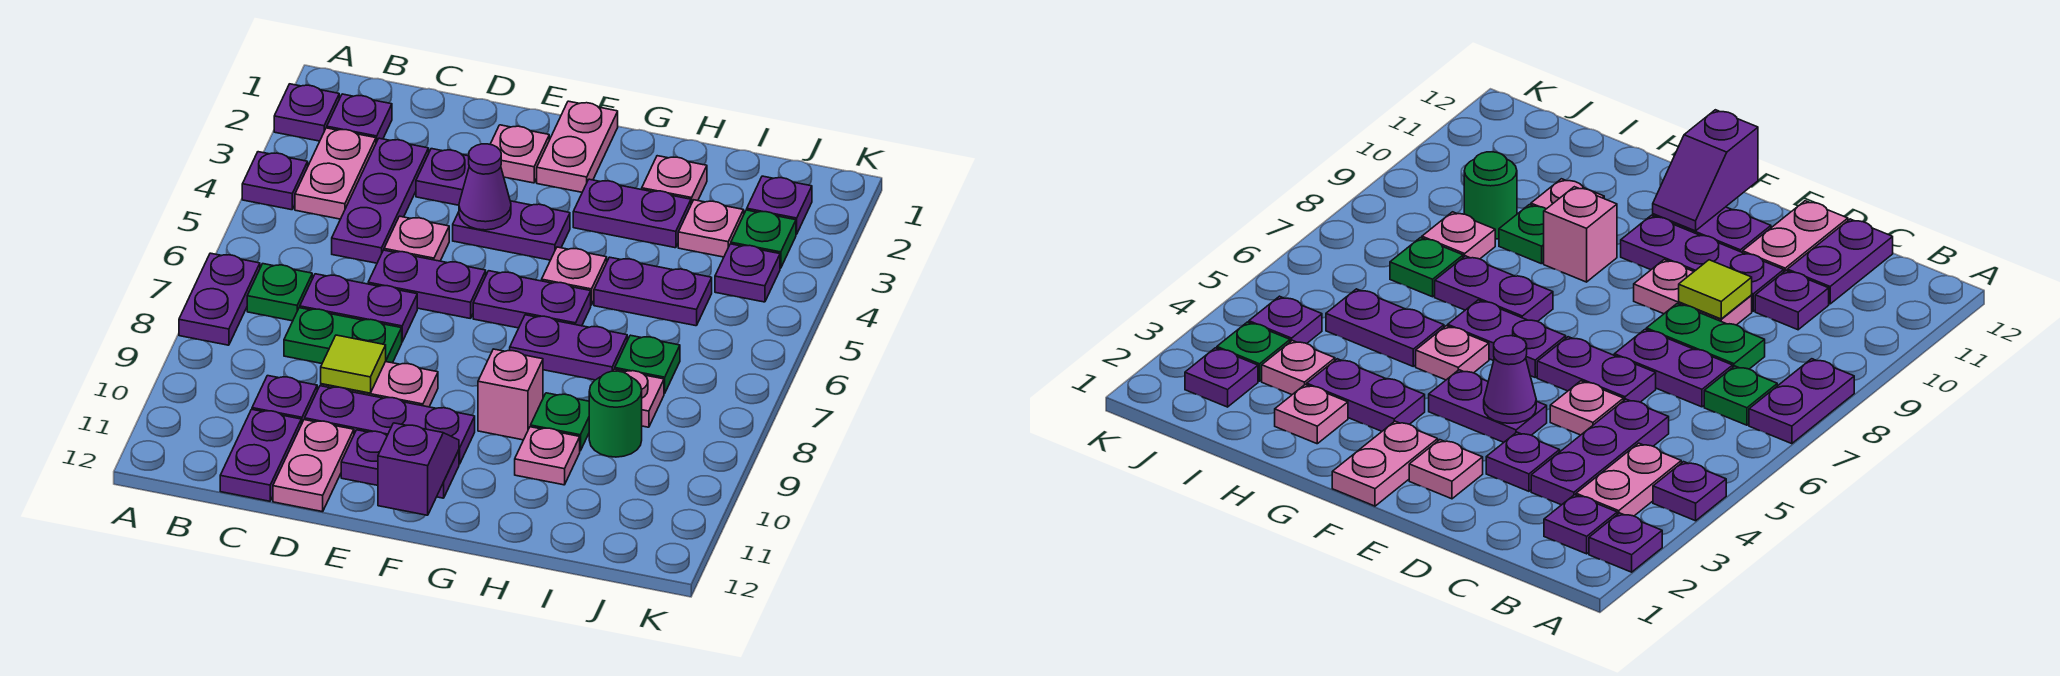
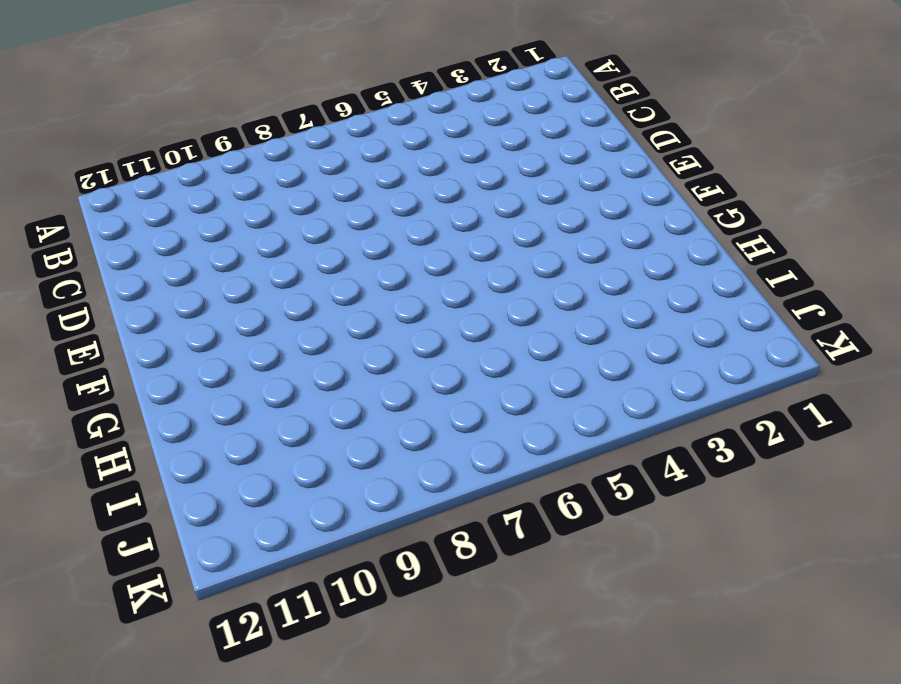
none -> purple 1x1 plate [274,84,339,141]
none -> purple 1x1 plate [242,152,308,210]
none -> purple 1x2 plate [179,253,260,345]
none -> purple 1x1 plate [327,94,392,143]

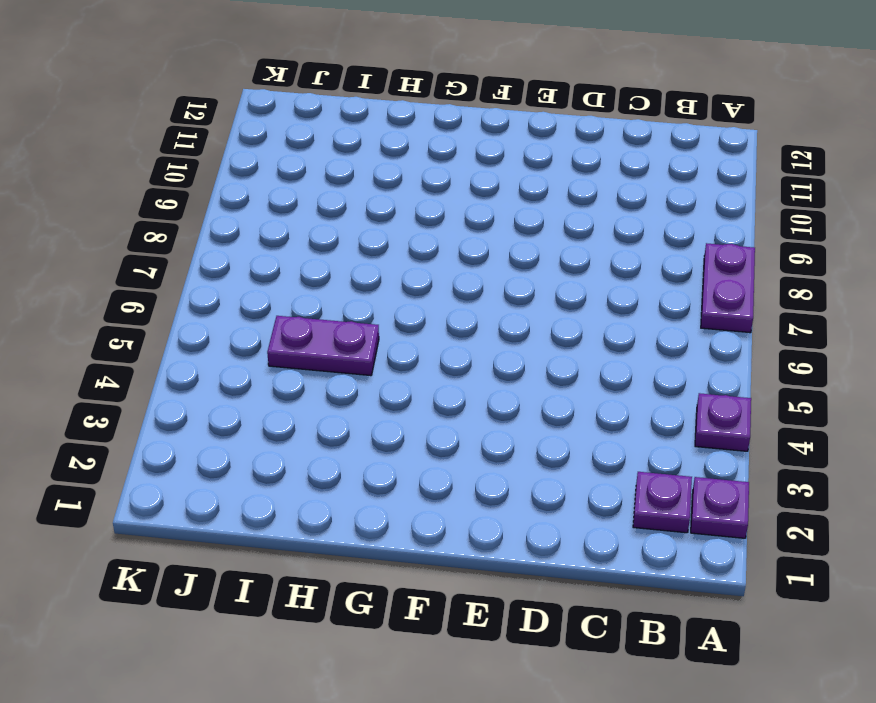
none -> pink 1x2 plate [295,128,376,219]
none -> green 1x1 plate [247,264,312,321]
none -> purple 1x3 plate [332,138,429,263]
none -> purple 1x2 plate [300,274,417,342]

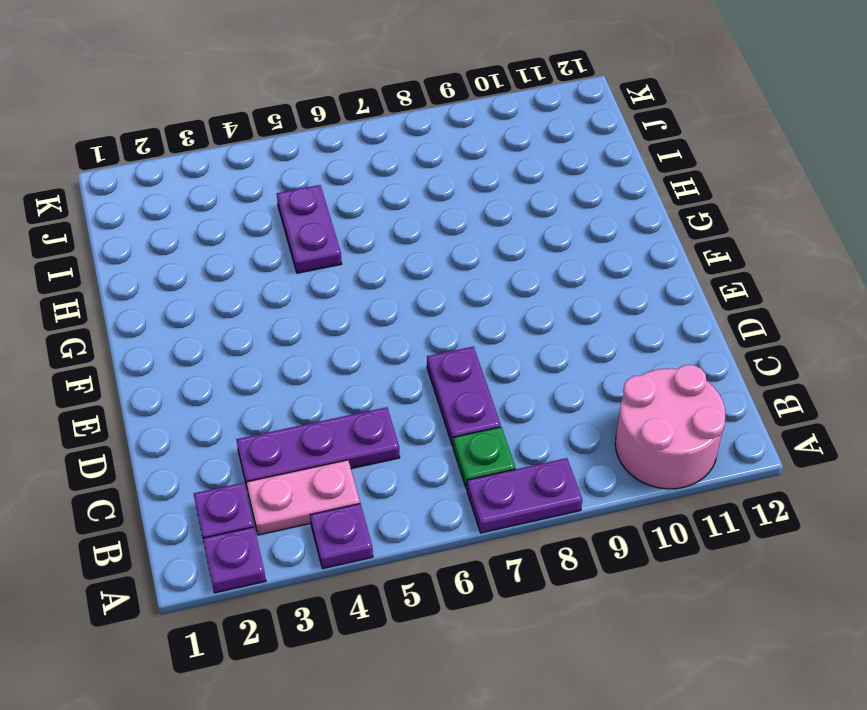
pink 2x2 round brick [615,365,725,489] -> none
none -> green 1x2 plate [284,308,402,363]
none -> purple 1x1 plate [252,376,317,424]
none -> purple 1x2 plate [220,409,301,501]
none -> purple 1x1 plate [416,149,469,205]

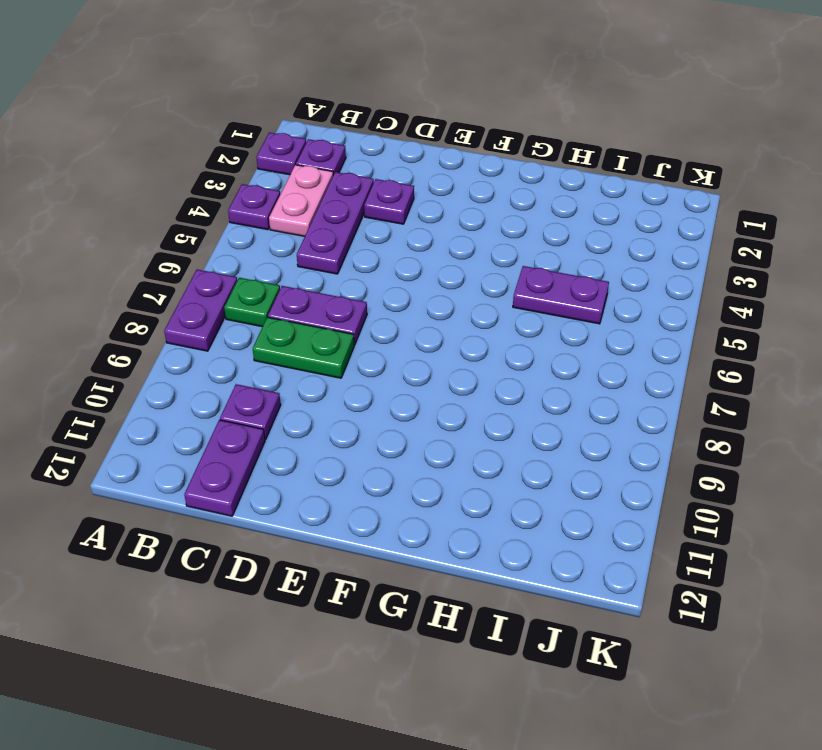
none -> pink 1x1 plate [384,216,449,261]
none -> purple 1x2 plate [368,250,486,319]
none -> pink 1x2 plate [321,362,438,407]
none -> purple 1x3 plate [305,386,475,464]

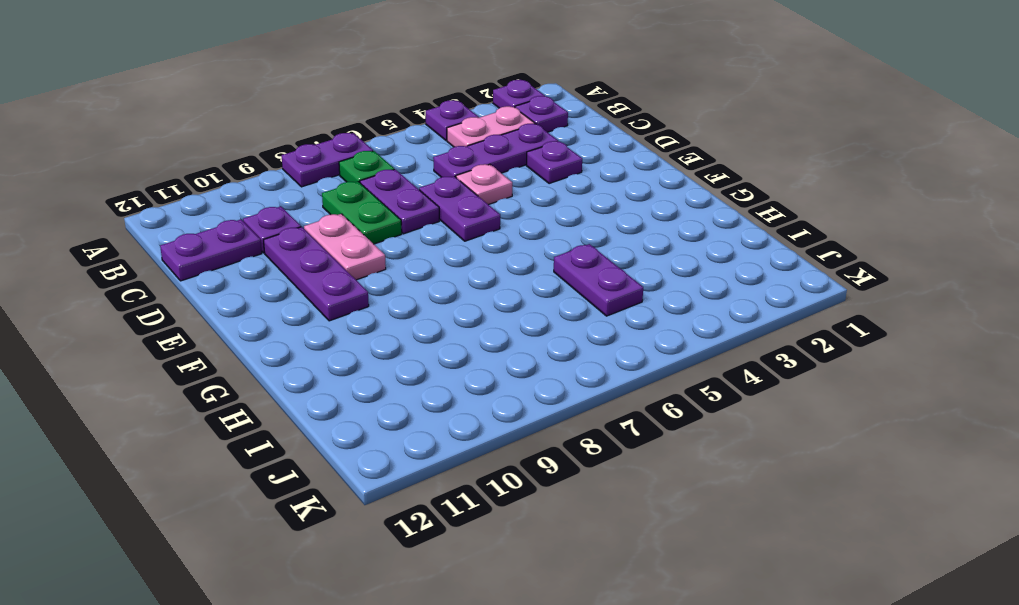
none -> pink 1x2 plate [273,420,354,512]
none -> pink 1x1 plate [490,125,549,183]
none -> purple 1x2 plate [453,201,570,260]
none -> purple 1x2 plate [341,430,459,498]

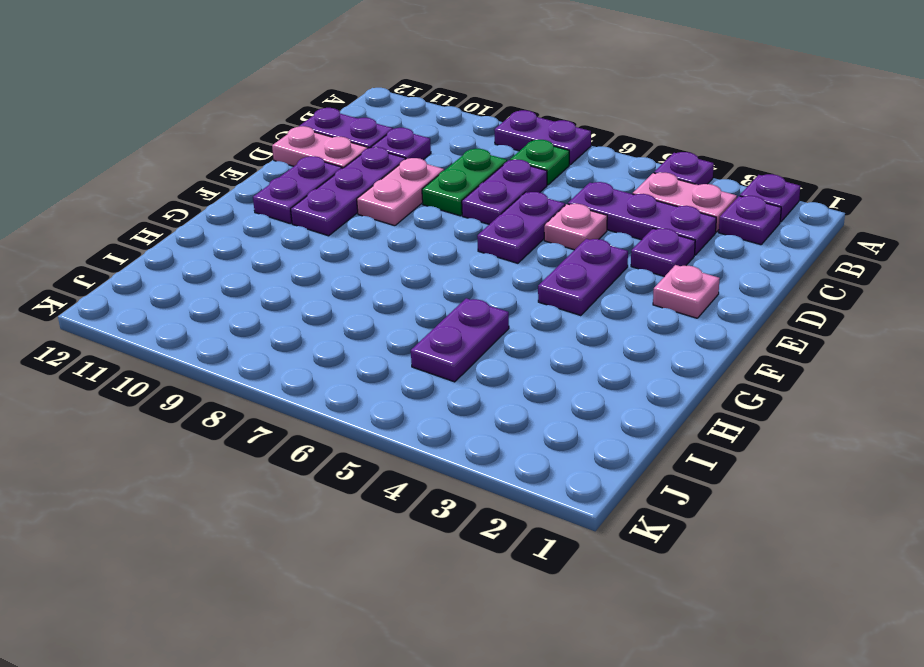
none -> pink 1x2 plate [537,101,618,192]
none -> purple 1x2 plate [473,271,591,328]
none -> purple 1x2 plate [573,179,691,248]
none -> pink 1x1 plate [542,247,607,305]

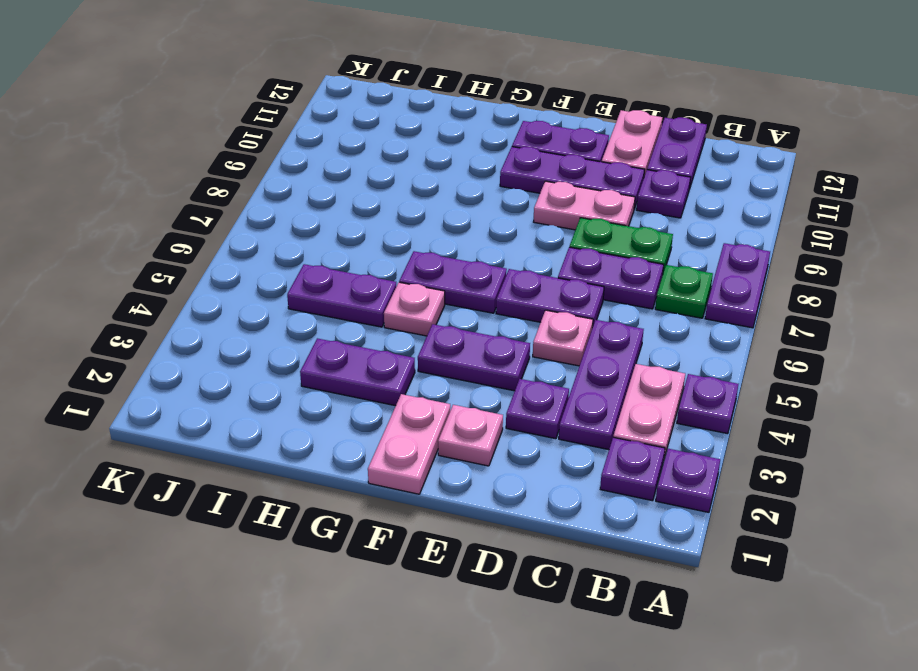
none -> purple 1x2 plate [510,315,627,380]
none -> pink 1x1 brick [478,349,543,440]
none -> pink 1x1 plate [642,156,707,204]
none -> green 1x1 plate [531,393,589,451]

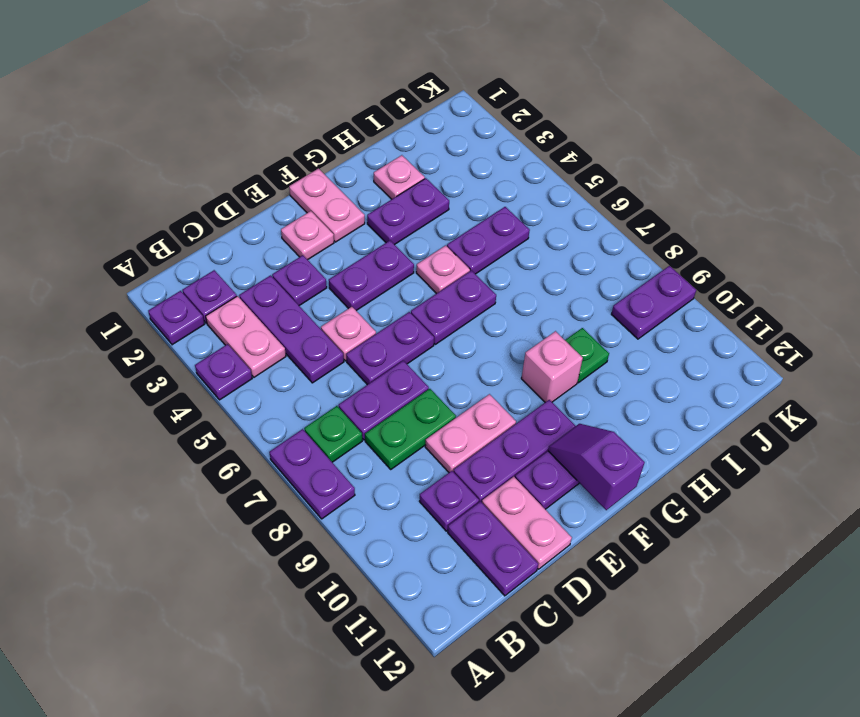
purple 1x2 plate [611,266,696,339] -> purple 1x2 plate moved to [510,315,627,380]
none -> pink 1x1 plate [515,427,580,485]
none -> pink 1x1 plate [678,200,744,257]
none -> green 1x1 plate [615,335,680,393]
none -> pink 1x1 plate [613,369,664,427]

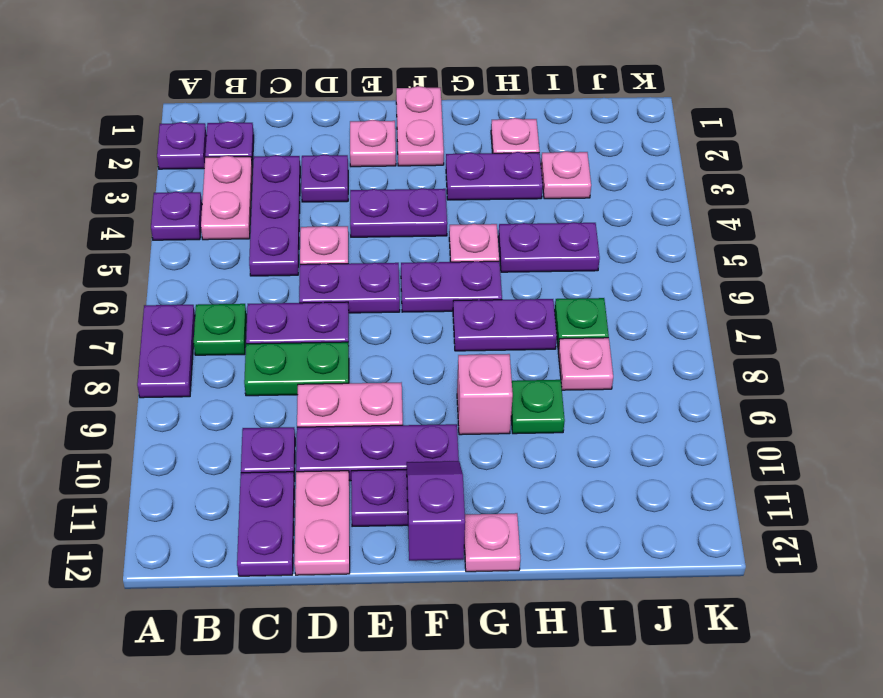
pink 1x1 plate [464,513,520,572] -> pink 1x1 plate moved to [515,427,580,485]
none -> green 1x1 round brick [589,371,642,457]
none -> purple 1x1 plate [747,176,812,234]
none -> green 1x1 plate [731,210,796,268]
none -> purple 1x1 plate [715,244,780,302]

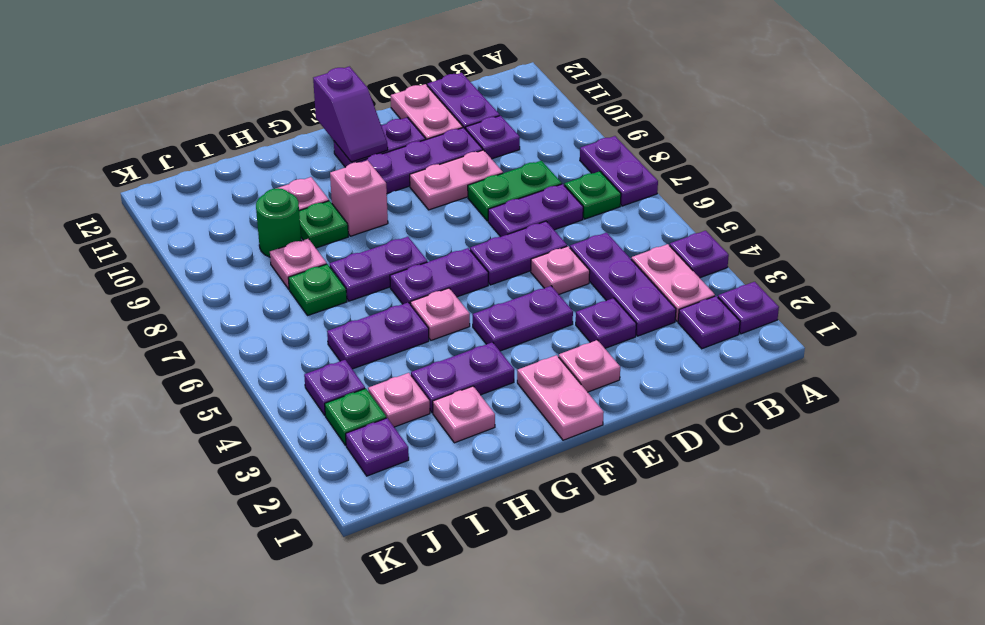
none -> lime 1x1 tile [321,335,386,393]
none -> purple 1x1 cone [459,144,511,230]

